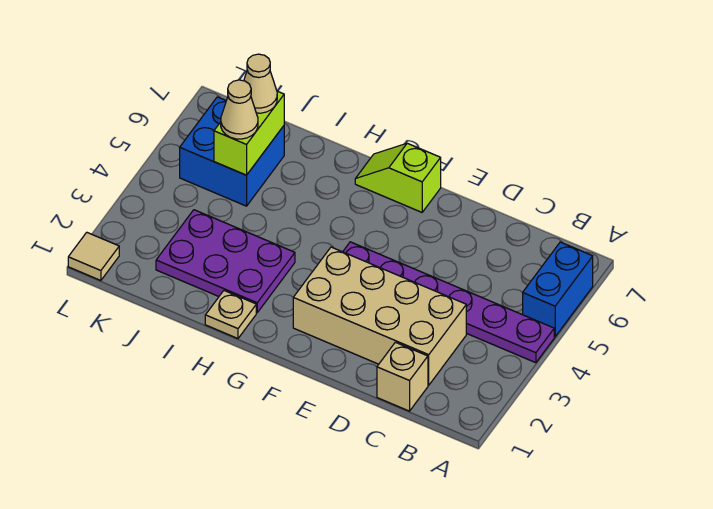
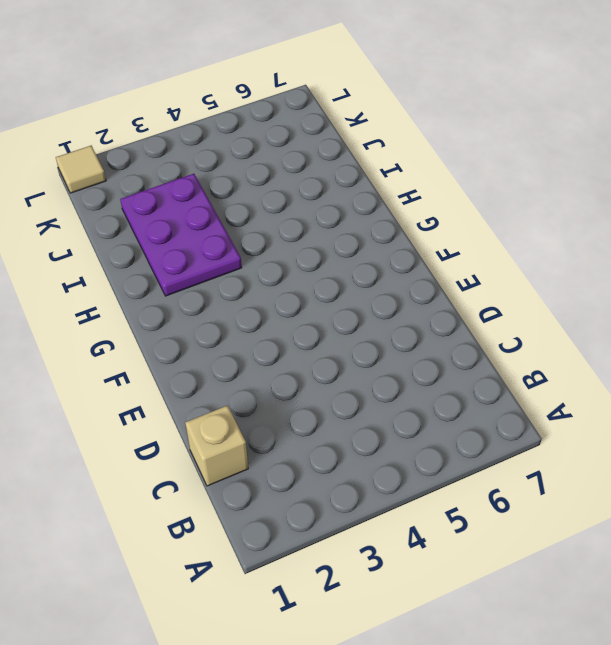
none -> purple 1x6 plate [343,242,554,363]
none -> blue 1x2 brick [523,242,593,337]
none -> tan 2x4 brick [293,247,466,385]

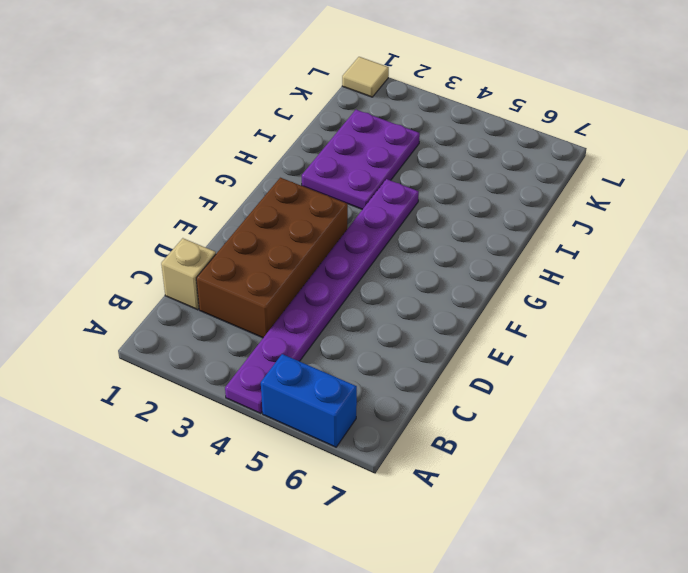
purple 1x8 plate [225,179,419,413] -> purple 1x6 plate [343,242,554,363]
brown 2x4 brick [196,178,348,338] -> tan 2x4 brick [293,247,466,385]
none -> lime 1x2 slope [355,143,441,212]
none -> tan 1x1 plate [205,291,256,338]
none -> blue 2x2 brick [180,97,284,206]

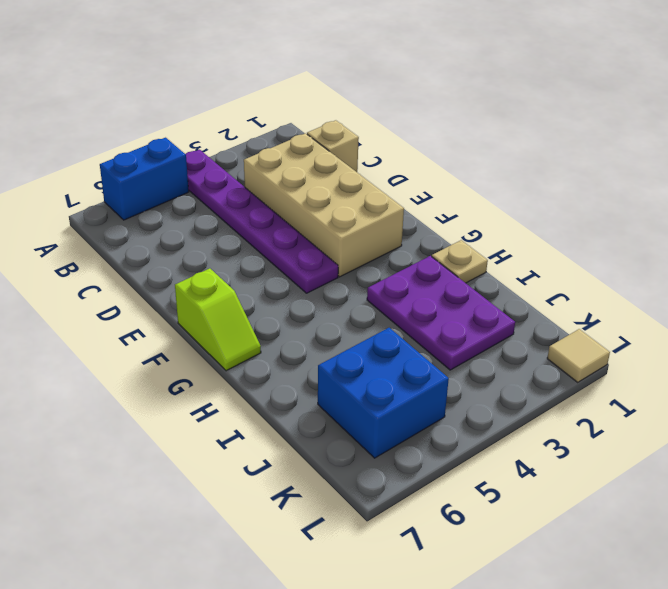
none -> lime 1x2 brick [214,91,284,175]
none -> tan 1x1 cone [221,80,258,139]
none -> tan 1x1 cone [244,54,277,113]

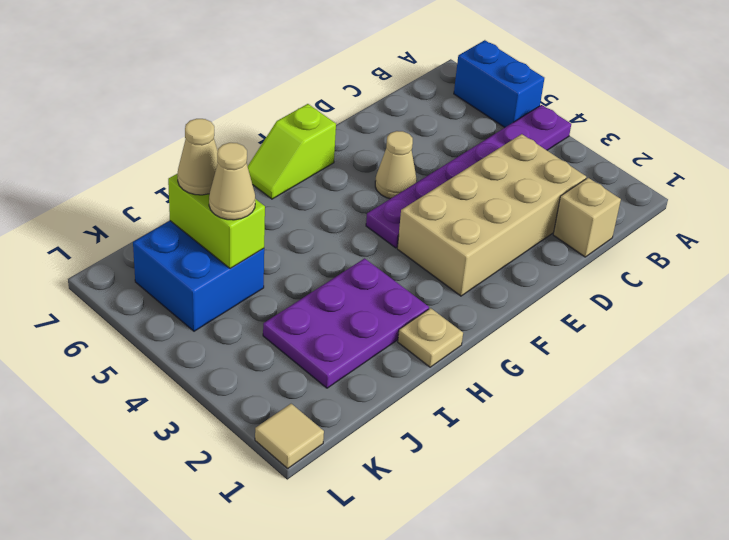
tan 1x1 cone [375,131,417,199] -> none

